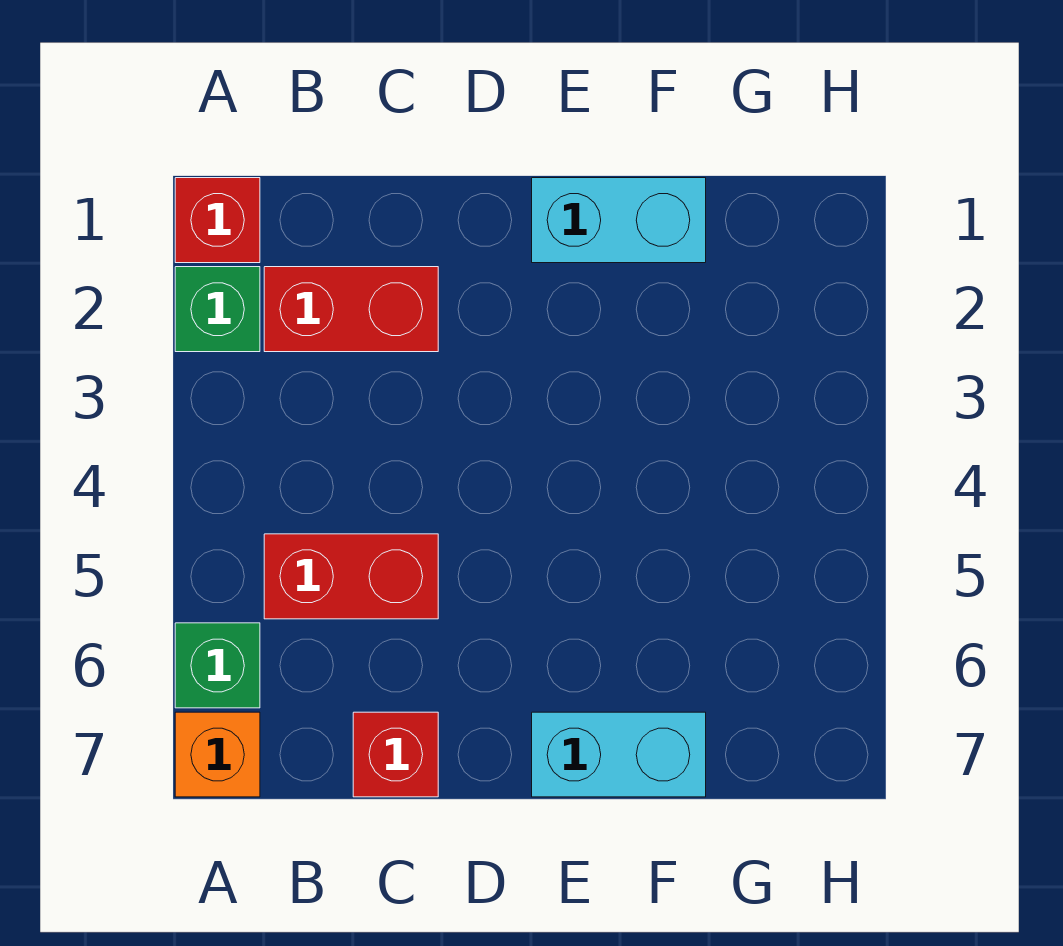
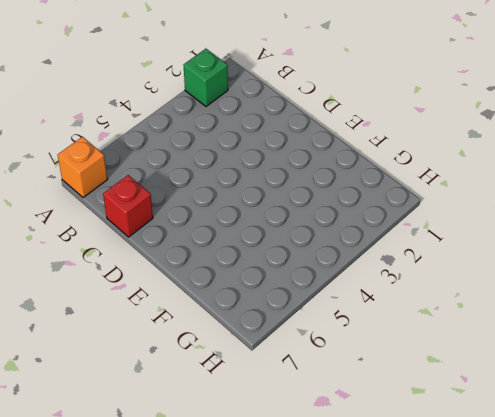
none -> red 1x1 brick [175,178,260,263]
none -> green 1x1 brick [175,623,260,708]

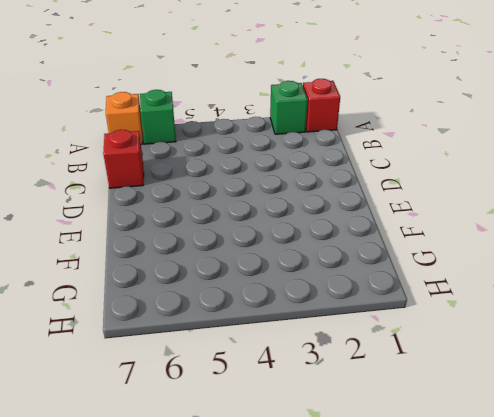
none -> red 1x2 brick [264,267,438,352]
none -> red 1x2 brick [264,534,438,619]

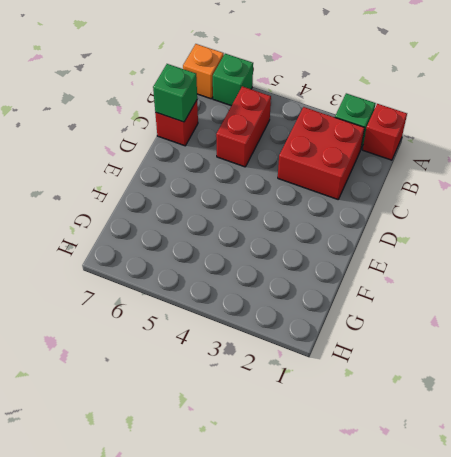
red 2x2 brick [278,107,364,199] -> red 1x2 brick [264,267,438,352]
green 1x1 brick [153,64,197,122] -> none
none -> cyan 1x2 brick [532,178,706,263]
none -> cyan 1x2 brick [532,712,706,797]

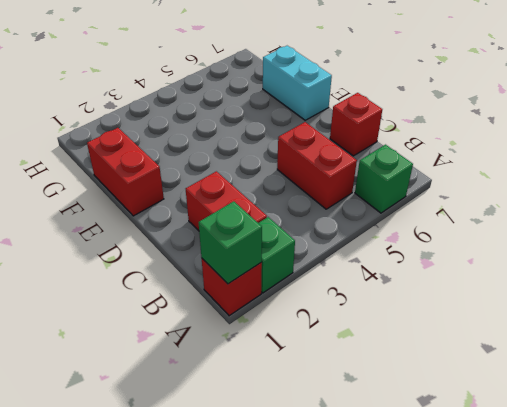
green 1x1 brick [199,201,262,284] -> none
red 1x2 brick [87,128,164,216] -> cyan 1x2 brick [532,178,706,263]
none -> orange 1x1 brick [175,712,260,797]

